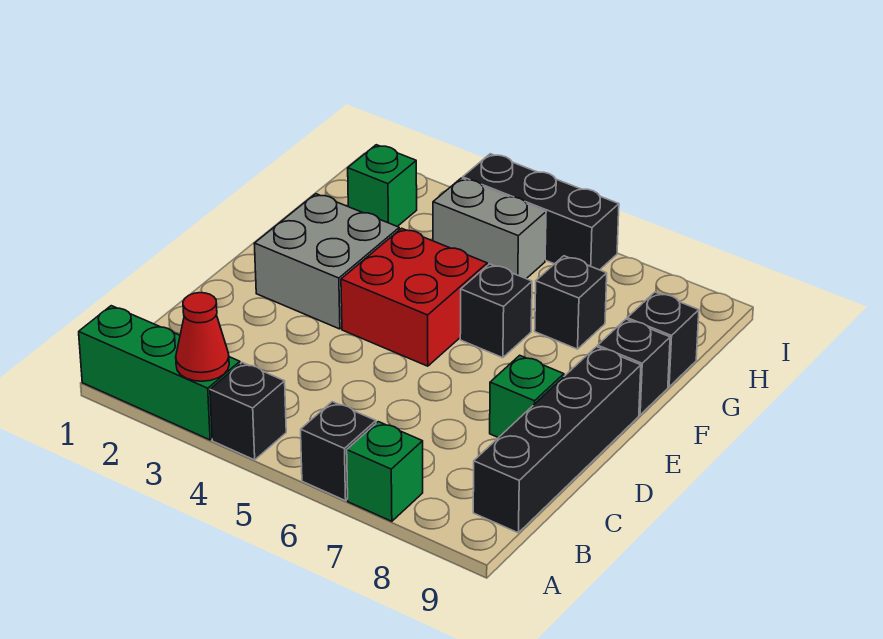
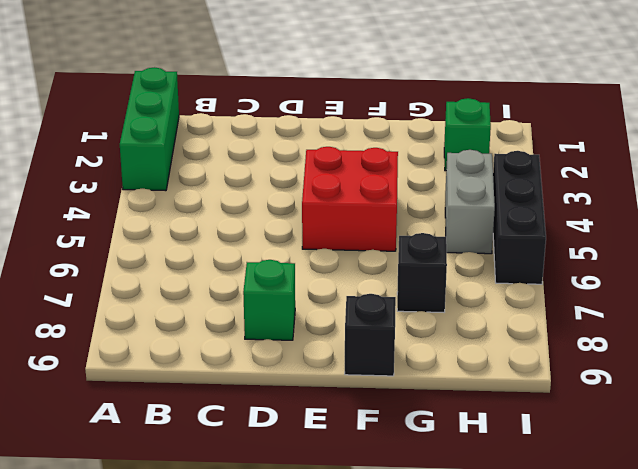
none -> black 1x1 brick [210,362,286,460]
none -> black 1x1 brick [301,402,376,501]
none -> green 1x1 brick [347,422,423,521]

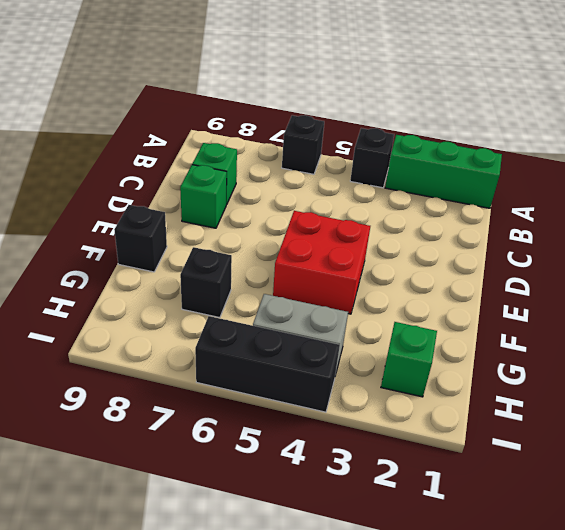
green 1x1 brick [192,143,237,204] -> green 1x1 brick moved to [347,422,423,521]
none -> black 1x4 brick [473,347,641,533]
none -> grey 2x2 brick [254,194,399,329]
none -> black 1x1 brick [460,264,532,358]

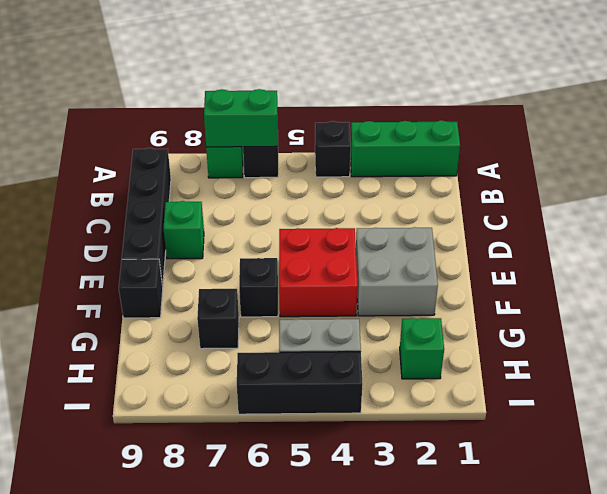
green 1x2 brick [204,89,278,147] -> none
none -> black 1x1 brick [627,292,699,387]
none -> red 1x1 cone [176,293,229,381]

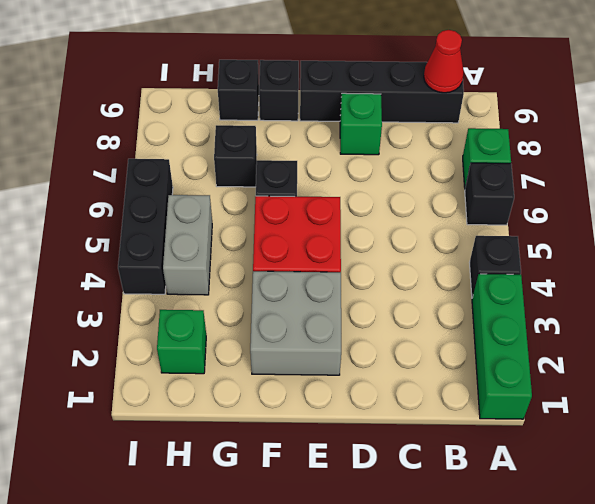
red 1x1 cone [424,30,464,93] -> red 1x1 cone moved to [176,293,229,381]

